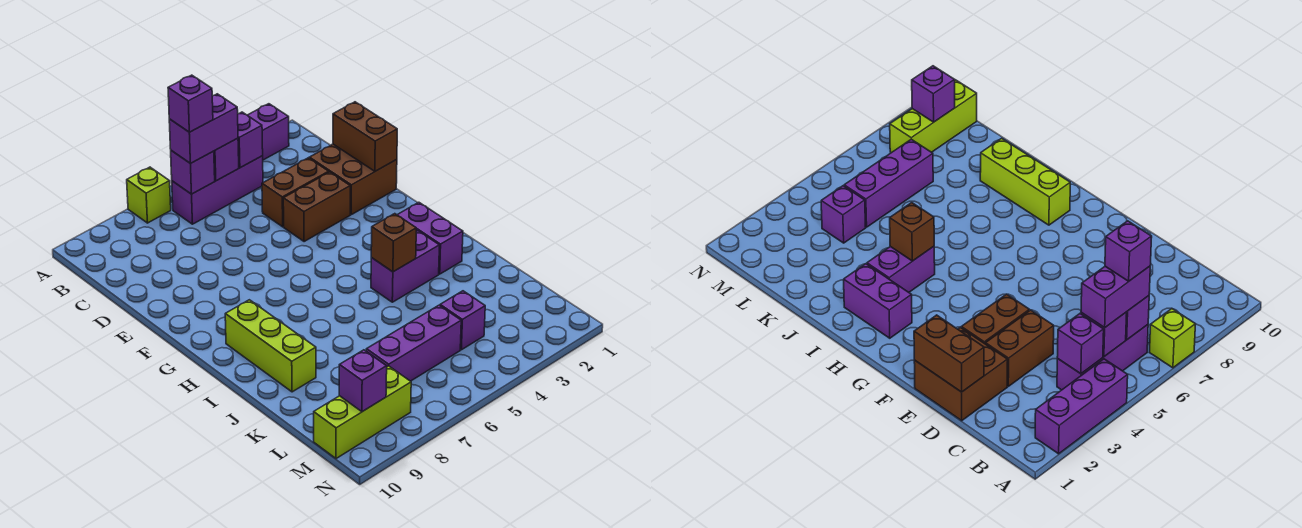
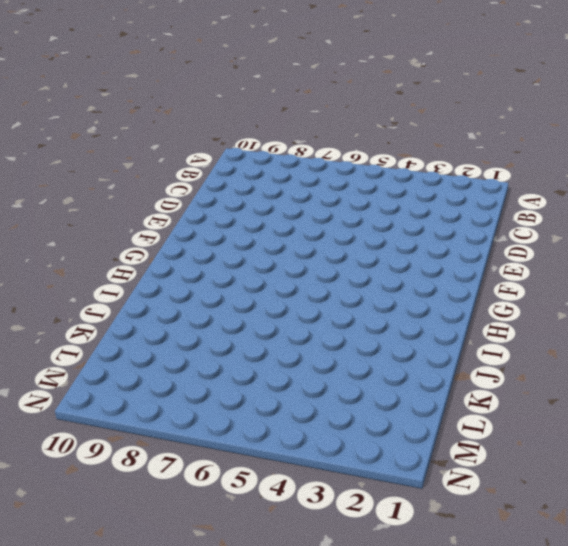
none -> purple 1x3 brick [248,104,289,160]
none -> lime 1x1 brick [127,167,171,223]
none -> purple 1x3 brick [172,156,263,224]

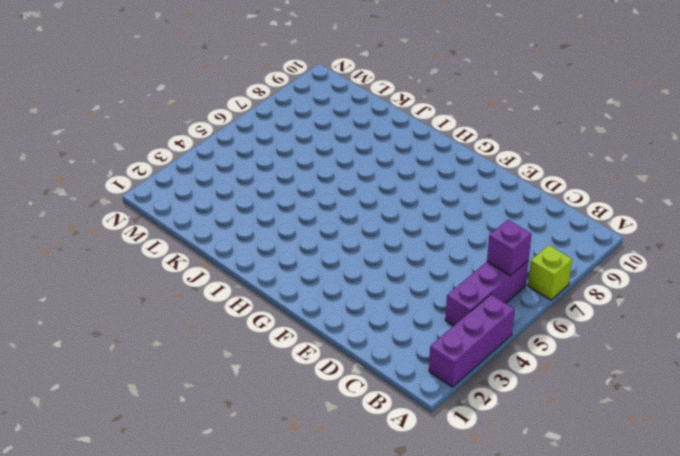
none -> brown 2x2 brick [309,144,397,215]
none -> brown 1x2 brick [262,158,329,227]
none -> brown 1x2 brick [283,172,350,242]

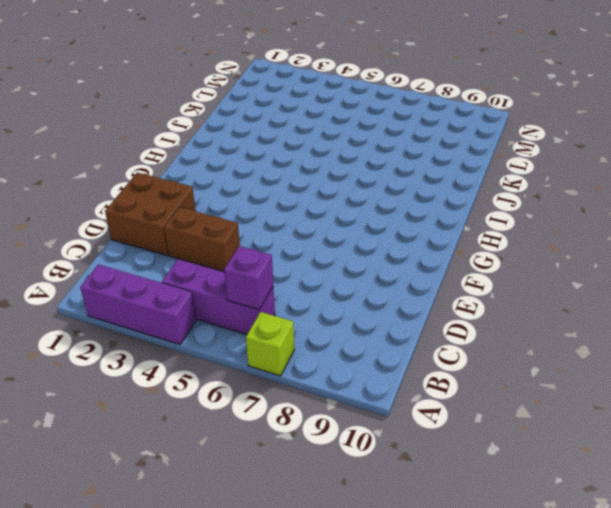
none -> brown 1x2 brick [283,172,350,242]
none -> purple 1x2 brick [397,202,463,274]
none -> lime 1x3 brick [225,300,316,392]

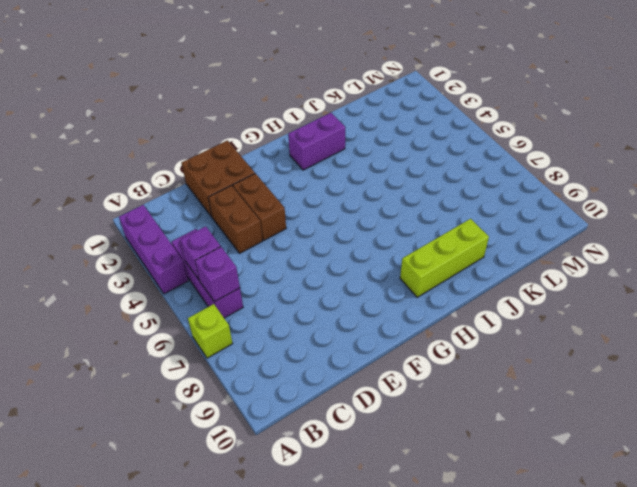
none -> purple 1x2 brick [371,231,439,302]
none -> purple 1x1 brick [440,291,485,350]
none -> purple 1x3 brick [366,305,461,381]

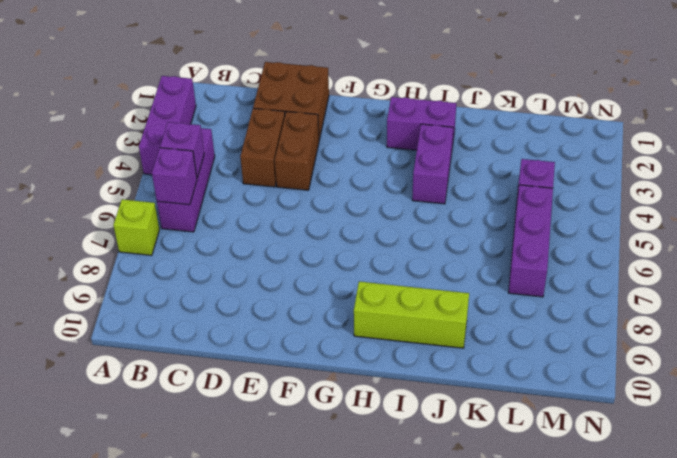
none -> lime 1x3 brick [314,366,411,459]
none -> purple 1x1 brick [238,112,263,168]
none -> brown 1x2 brick [333,102,397,171]

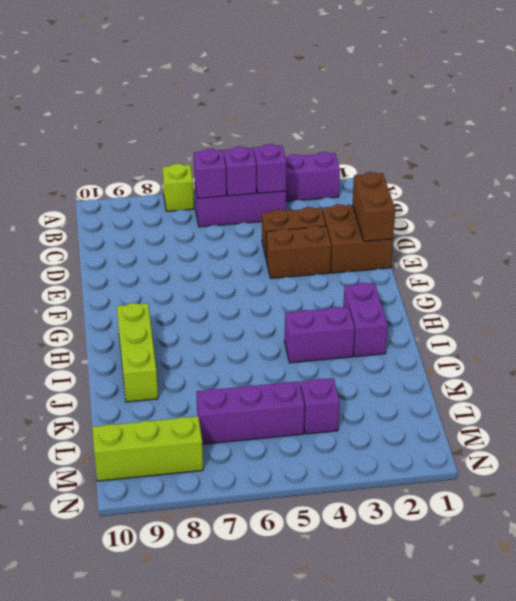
none -> brown 1x1 brick [371,214,416,272]
none -> purple 1x1 brick [339,350,387,412]
none -> purple 1x2 brick [169,94,238,164]

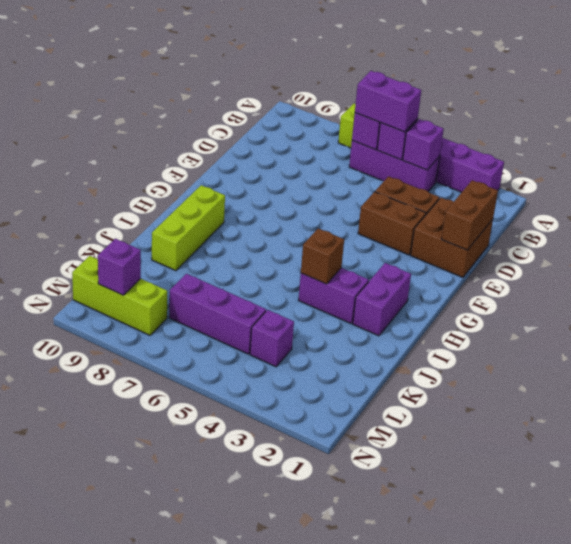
none -> purple 1x1 brick [168,75,213,132]

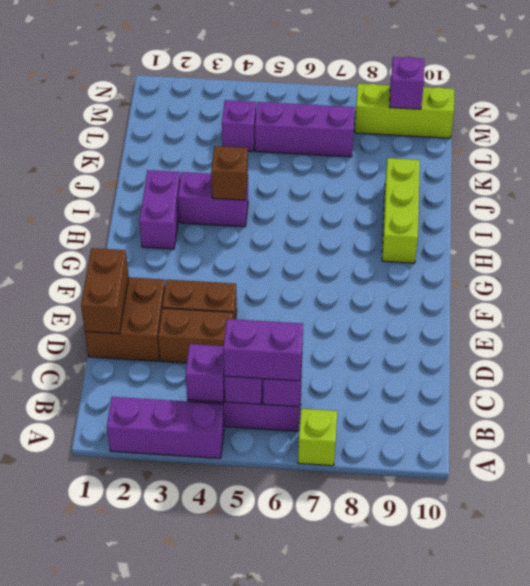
none -> purple 1x1 brick [168,75,213,132]

